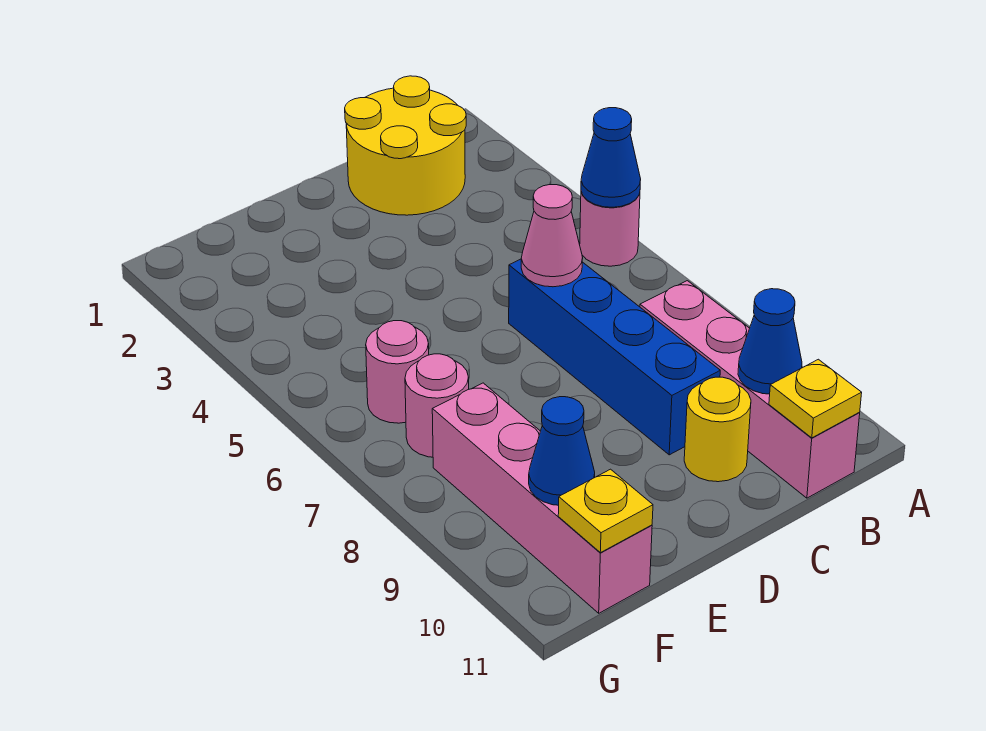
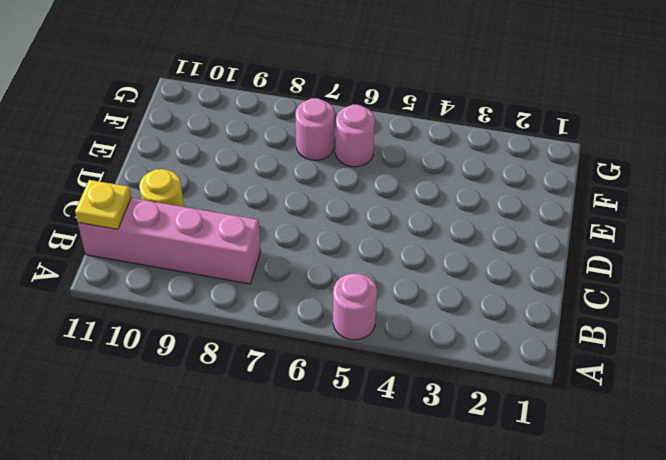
none -> yellow 2x2 round brick [345,76,466,215]
none -> blue 1x4 brick [509,259,720,455]
none -> pink 1x4 brick [432,383,652,613]

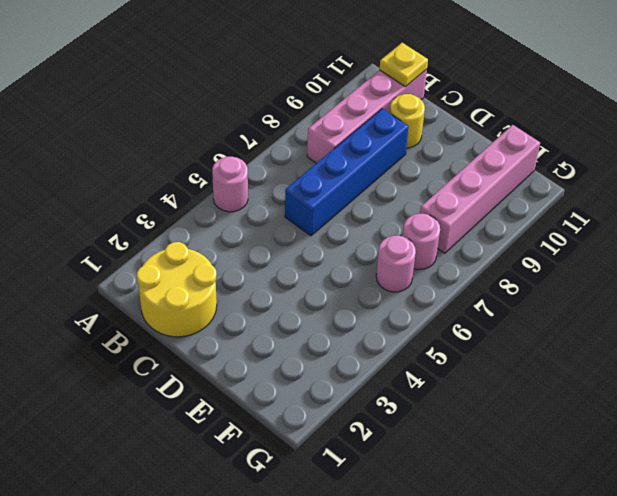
none -> blue 1x1 cone [581,108,641,207]
none -> blue 1x1 cone [738,289,802,394]
none -> pink 1x1 cone [521,185,583,287]

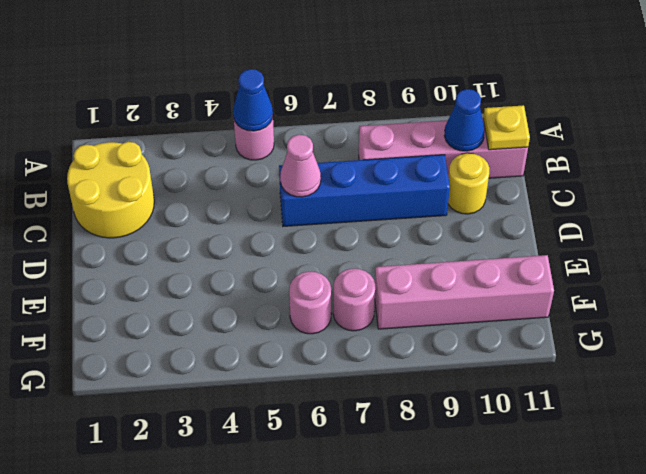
none -> blue 1x1 cone [529,397,595,505]
none -> yellow 1x1 plate [558,469,653,553]

